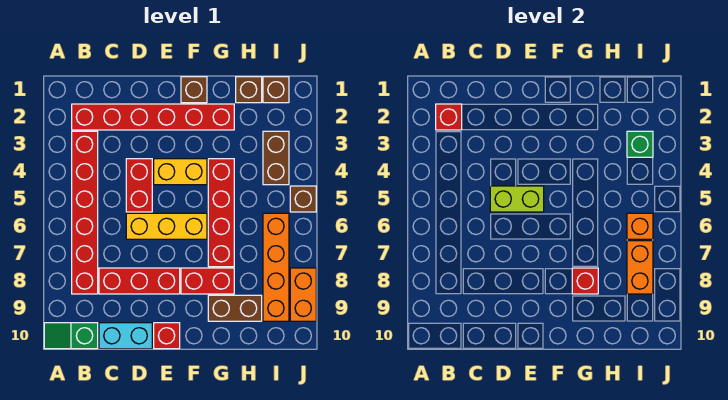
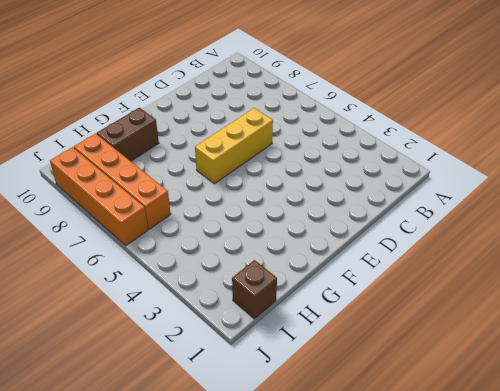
orange 1x4 brick [50,147,148,246] -> orange 1x2 brick [290,268,316,321]
none -> green 1x2 slope [44,323,98,349]
none -> red 1x6 brick [72,104,234,130]
none -> red 1x6 brick [72,131,98,294]

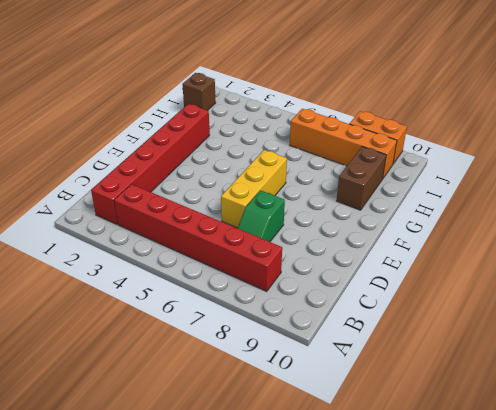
green 1x2 slope [237,190,285,242] -> green 1x2 slope moved to [44,323,98,349]
none -> red 1x3 brick [99,268,180,294]
none -> cyan 1x2 brick [99,323,152,349]
none -> red 1x2 brick [126,159,152,212]

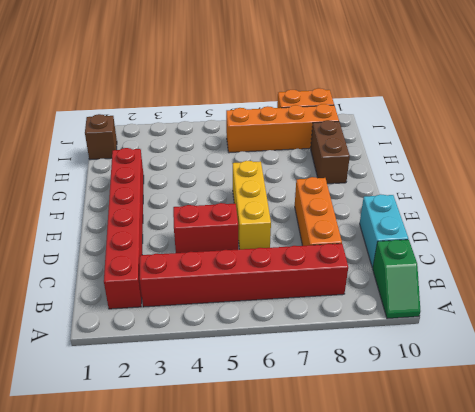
orange 1x3 brick [295,177,342,246] -> red 1x3 brick [99,268,180,294]
none -> yellow 1x2 brick [154,159,207,185]
none -> red 1x1 brick [154,323,180,349]
none -> brown 1x1 brick [181,77,207,103]

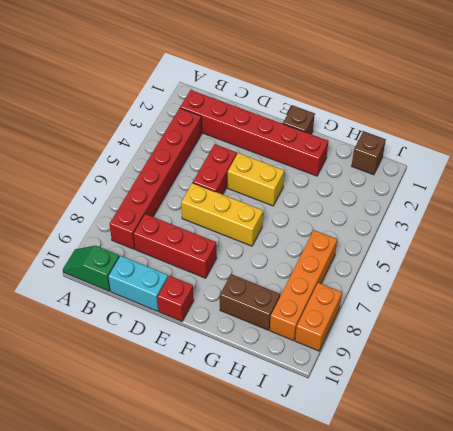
none -> red 1x2 brick [181,268,234,294]
none -> red 1x4 brick [208,159,234,267]
none -> brown 1x1 brick [236,77,262,103]

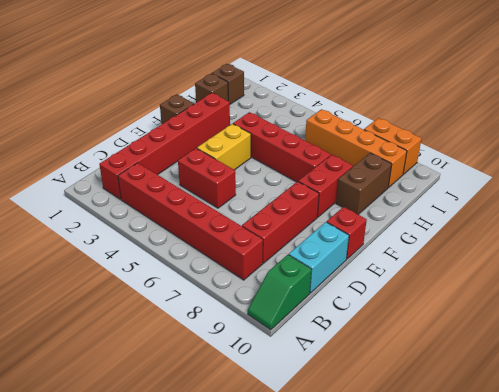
none -> yellow 1x3 brick [126,213,207,239]
none -> brown 1x2 brick [263,131,289,185]
none -> brown 1x1 brick [290,186,316,212]

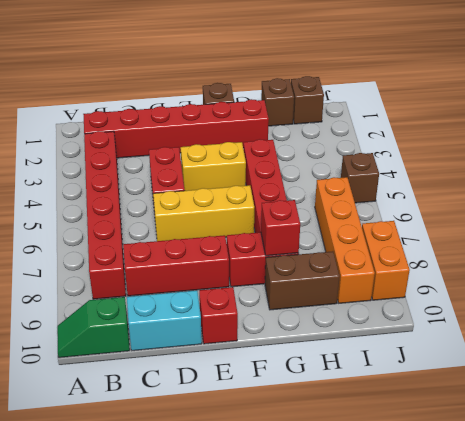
none -> brown 1x2 brick [263,131,289,185]
none -> red 1x1 brick [436,104,462,130]
none -> lime 1x2 brick [490,186,544,212]

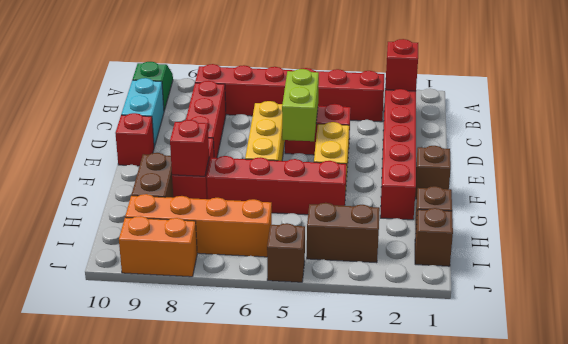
none -> green 1x1 brick [627,131,653,157]
none -> orange 1x1 brick [627,213,653,239]
none -> orange 1x2 brick [627,241,653,294]

